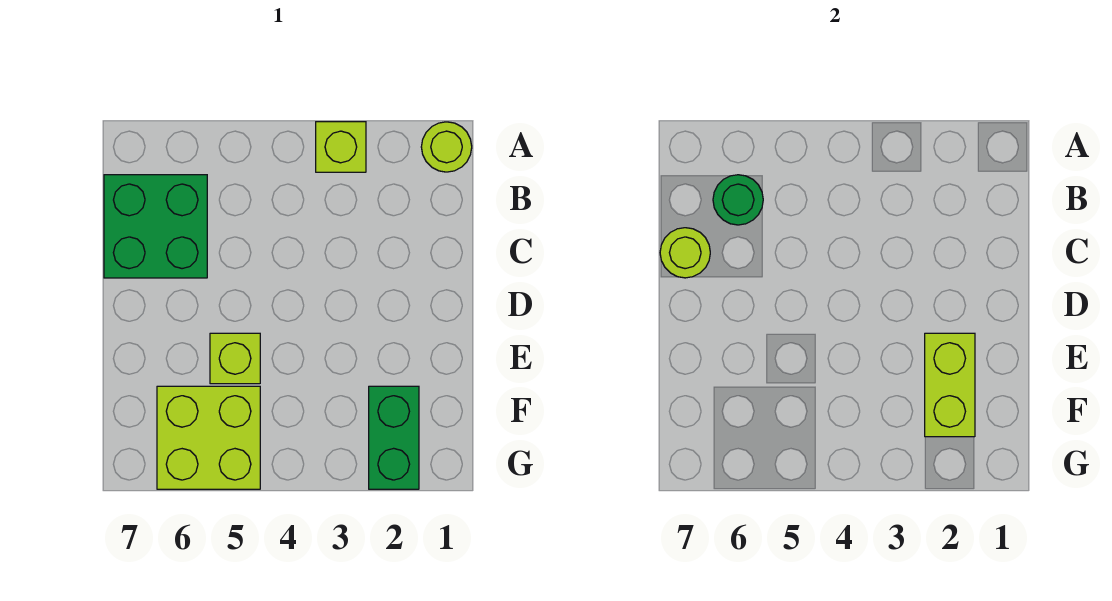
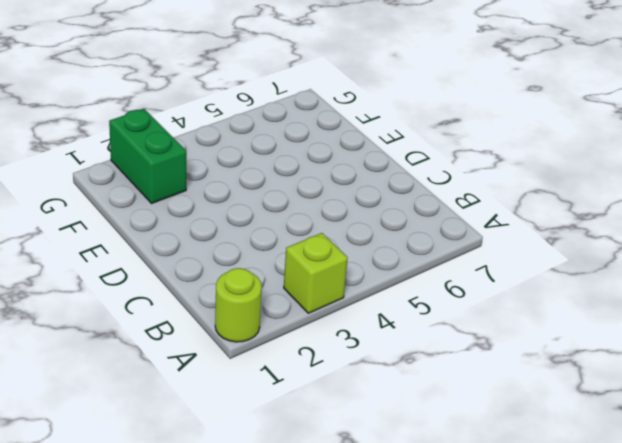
none -> green 2x2 brick [104,175,207,278]
none -> lime 1x1 brick [210,333,260,384]

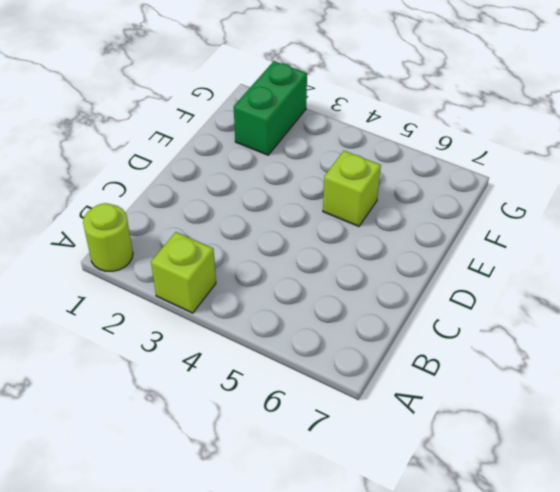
none -> green 2x2 brick [104,175,207,278]
none -> lime 2x2 brick [157,386,260,489]

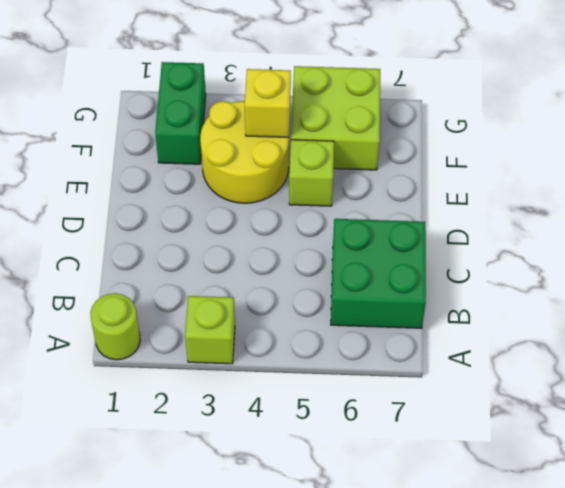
yellow 2x2 round brick [200,101,289,203] -> none
yellow 1x1 brick [245,69,291,137] -> none
none -> green 1x1 round brick [713,175,763,225]
none -> lime 1x1 round brick [660,228,710,278]

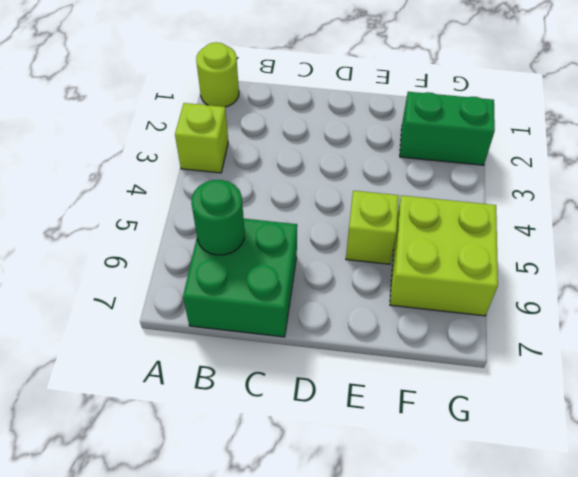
none -> lime 1x1 round brick [660,228,710,278]
none -> lime 1x2 brick [925,333,975,437]

